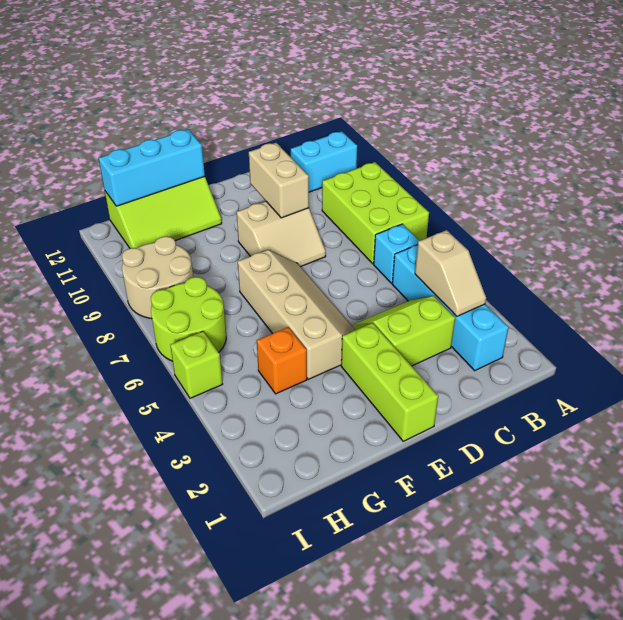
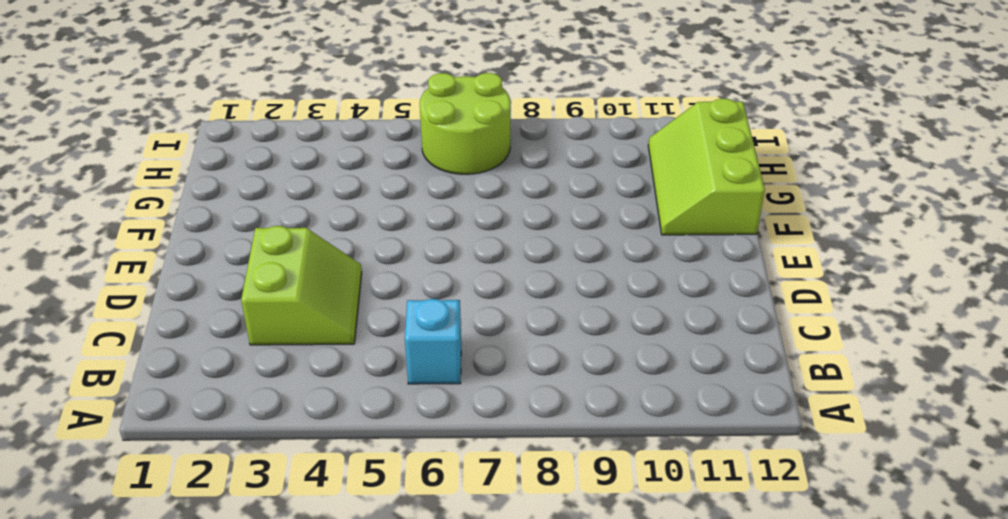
none -> lime 2x3 brick [322,162,429,264]
none -> cyan 1x2 brick [291,131,357,192]
none -> cyan 1x4 brick [392,245,509,371]

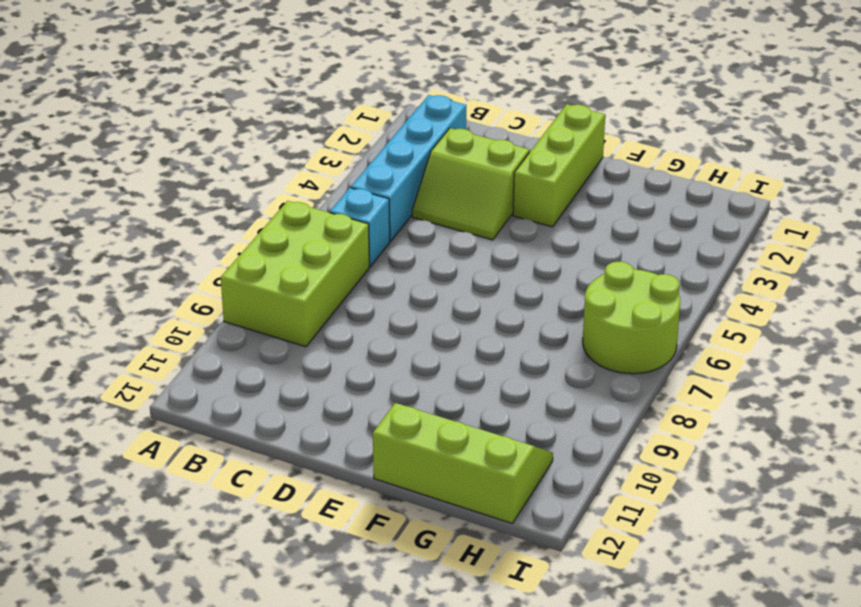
none -> cyan 1x2 brick [291,131,357,192]
none -> tan 2x2 slope [237,201,326,267]
none -> tan 2x4 slope [238,250,355,379]

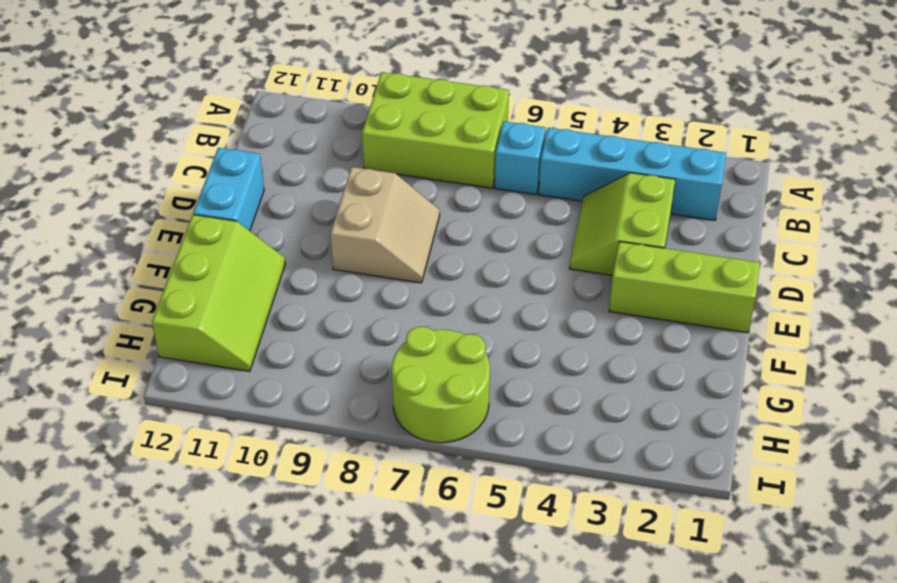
cyan 1x2 brick [193,148,264,231] -> cyan 1x2 brick moved to [291,131,357,192]
none -> tan 2x4 slope [238,250,355,379]
none -> orange 1x1 brick [257,327,307,394]
none -> tan 2x2 round brick [122,236,193,319]

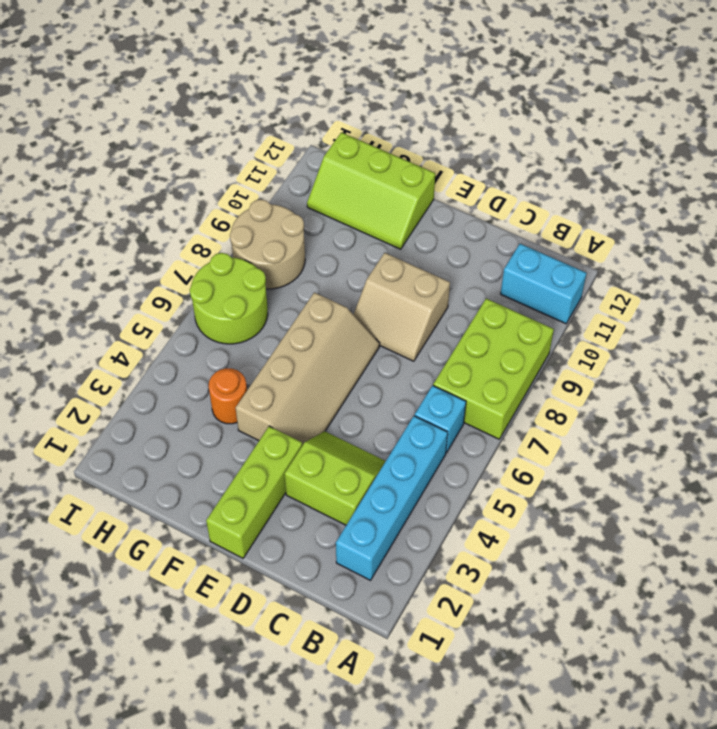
orange 1x1 round brick [209,368,247,424] -> orange 1x1 brick [257,327,307,394]
none -> lime 1x1 brick [170,331,223,398]
none -> tan 1x2 slope [415,230,486,316]
none -> tan 1x2 brick [249,143,309,218]

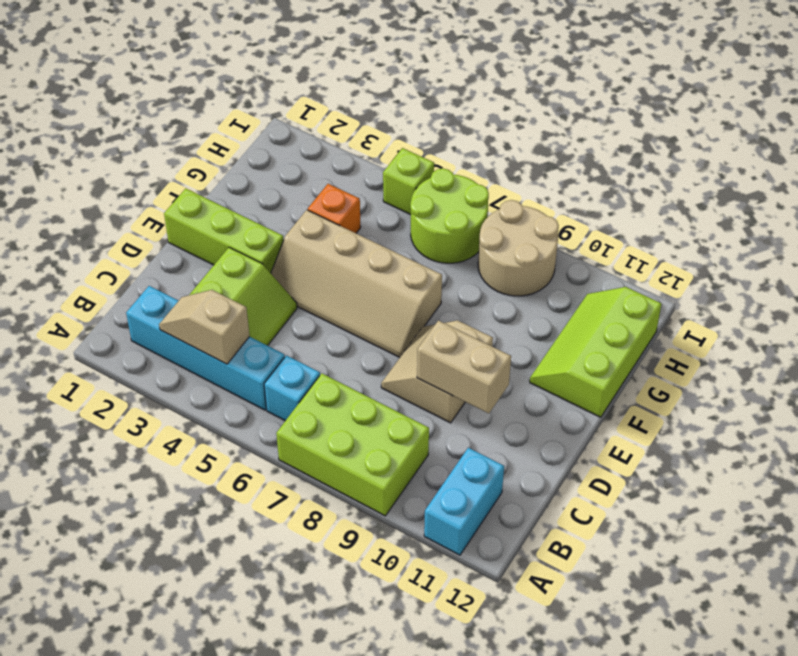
none -> cyan 1x3 brick [99,130,205,206]

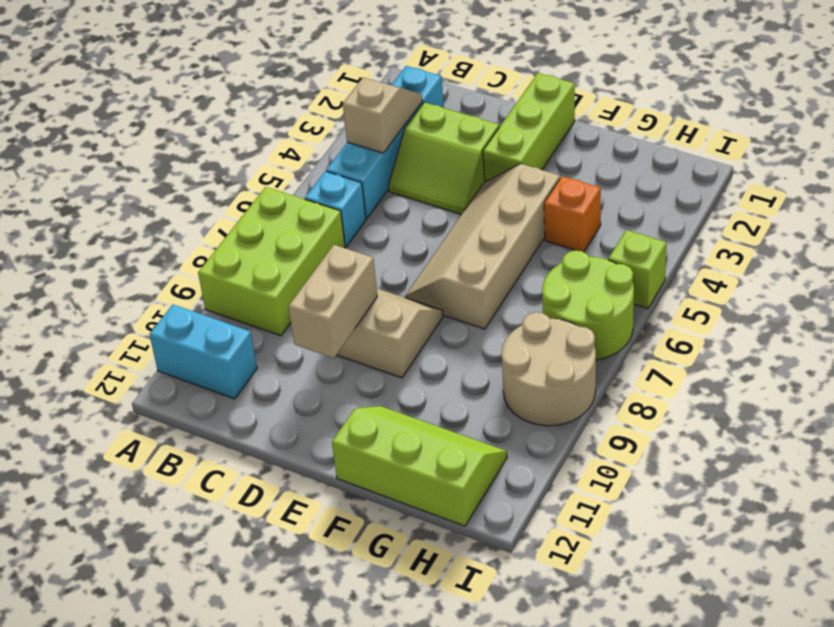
none -> cyan 1x3 brick [99,130,205,206]

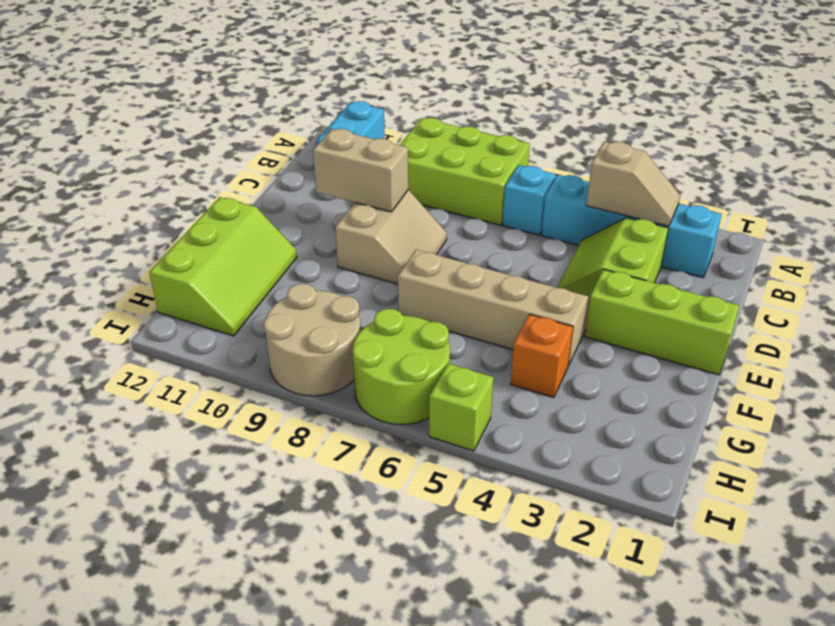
none -> cyan 1x3 brick [99,130,205,206]

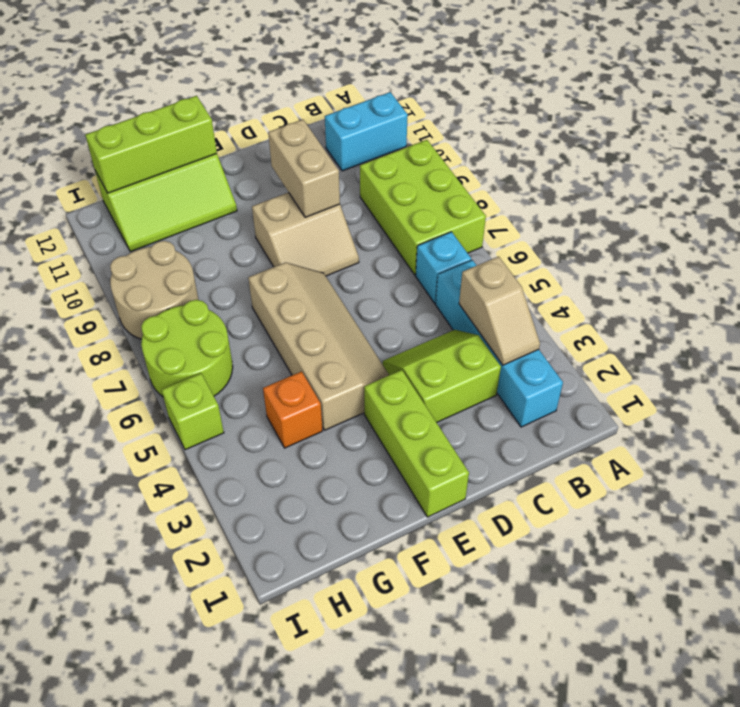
lime 1x3 brick [85,96,217,193] -> cyan 1x3 brick [99,130,205,206]

